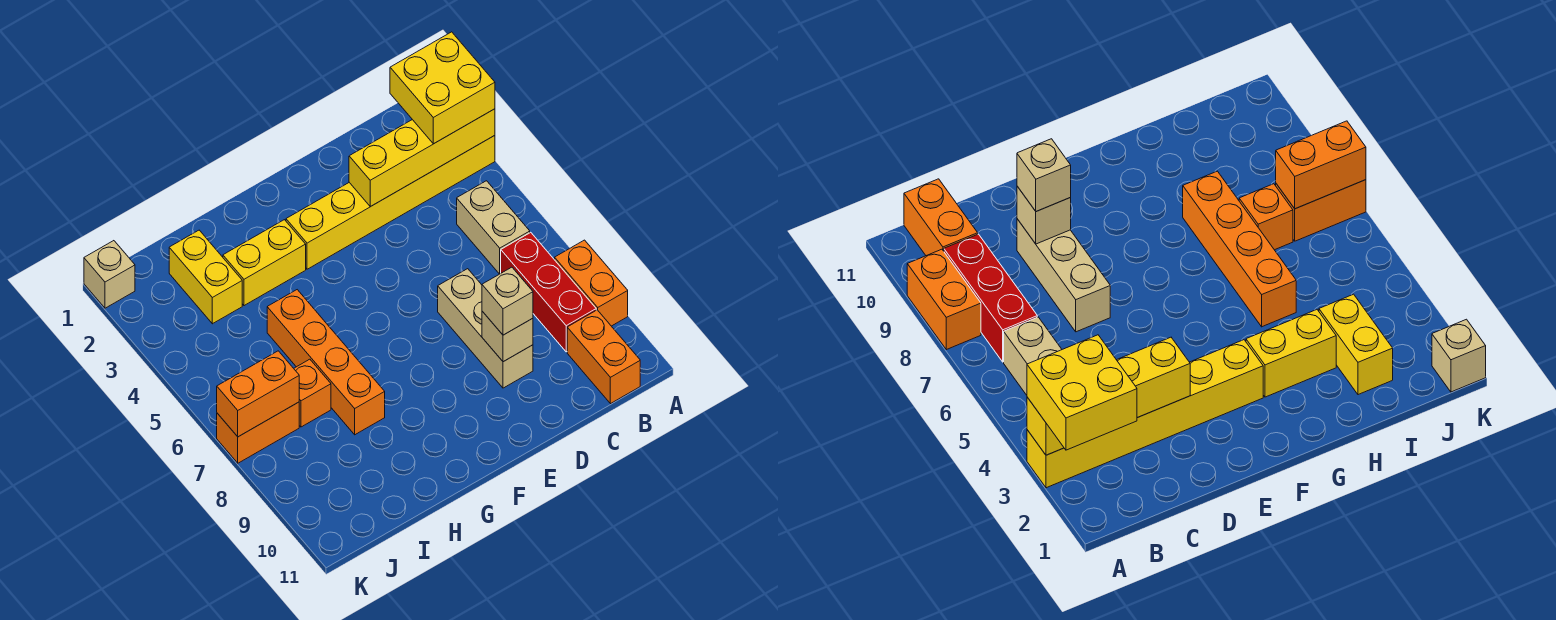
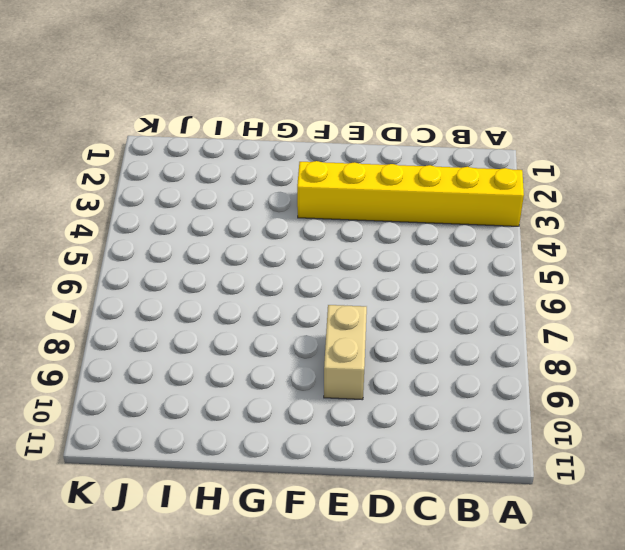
tan 1x2 brick [324,305,367,400] -> tan 1x2 brick moved to [457,181,530,274]
none -> orange 1x2 brick [555,240,628,326]
none -> red 1x3 brick [501,232,596,352]
none -> orange 1x2 brick [567,310,640,404]

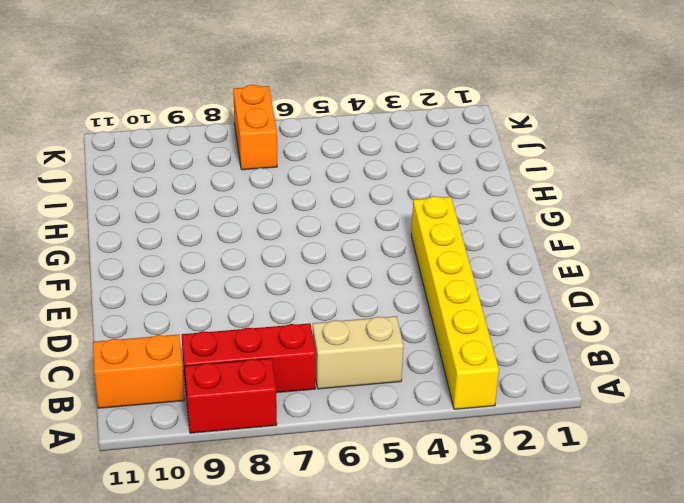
red 1x2 brick [185,358,277,433] -> orange 1x2 brick [555,240,628,326]
none -> tan 1x3 brick [438,269,533,388]
none -> yellow 1x2 brick [223,220,306,306]
none -> orange 1x4 brick [267,290,385,435]

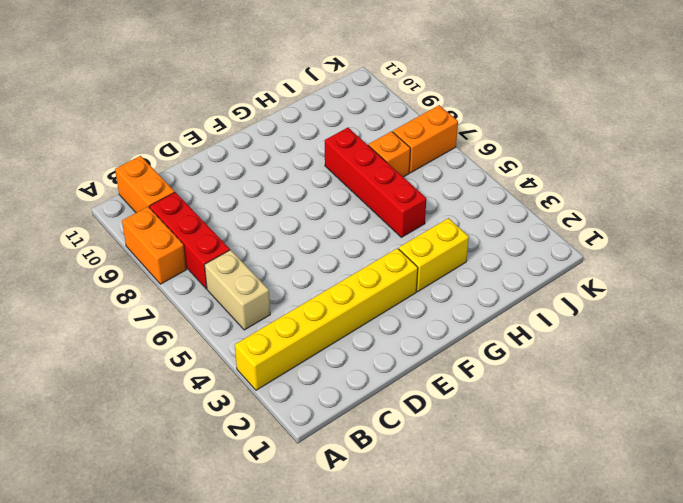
red 1x4 brick [325,128,426,237] -> orange 1x4 brick [267,290,385,435]
none -> tan 1x3 brick [438,269,533,388]
none -> yellow 1x2 brick [169,230,242,324]
none -> tan 1x1 brick [84,241,135,308]

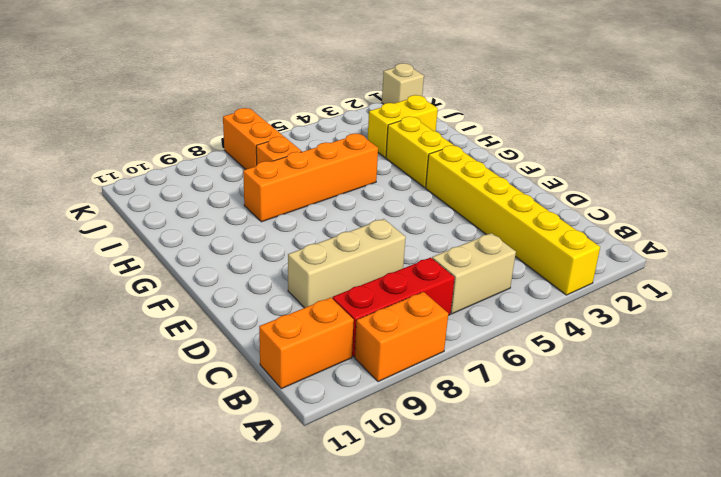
none -> yellow 1x4 brick [349,109,495,207]
none -> tan 1x1 brick [482,311,533,362]
none -> orange 1x2 brick [217,351,299,437]

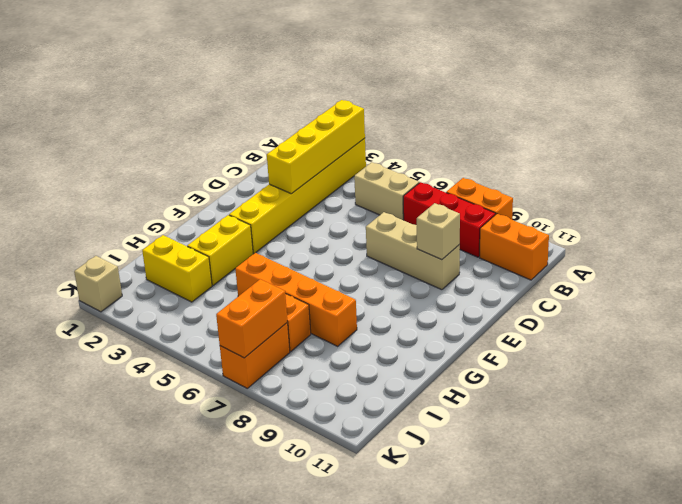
none -> yellow 2x2 brick [390,32,495,144]
none -> tan 1x1 brick [482,267,533,335]

